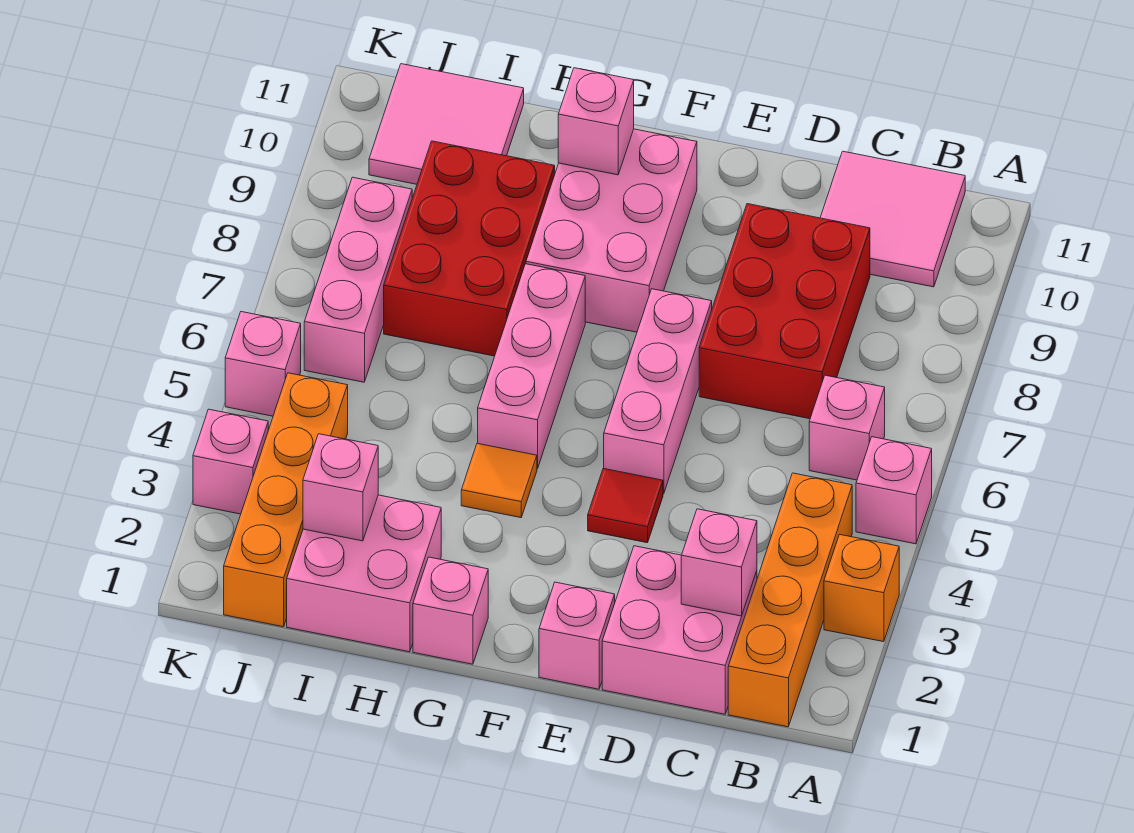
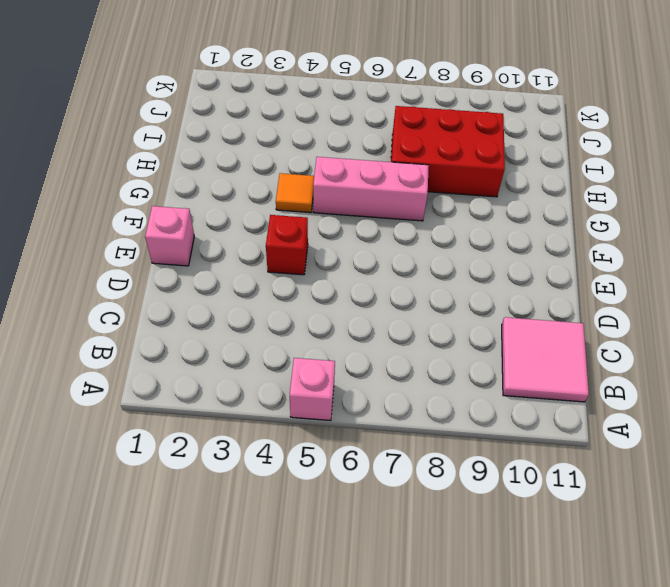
red 1x1 brick [266,215,308,275] -> red 1x1 tile [588,468,663,543]
none -> orange 1x1 brick [824,535,899,642]
none -> orange 1x4 brick [728,473,852,727]
none -> pink 1x1 brick [809,375,885,480]

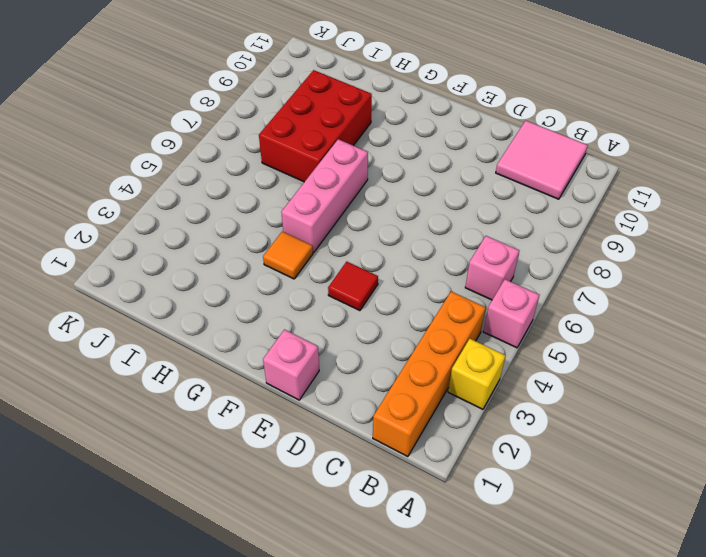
yellow 1x1 brick [448,339,506,409] -> orange 1x1 brick [824,535,899,642]
none -> pink 2x2 brick [602,546,757,714]
none -> red 2x3 brick [699,204,870,419]
none -> pink 1x3 brick [604,289,712,494]

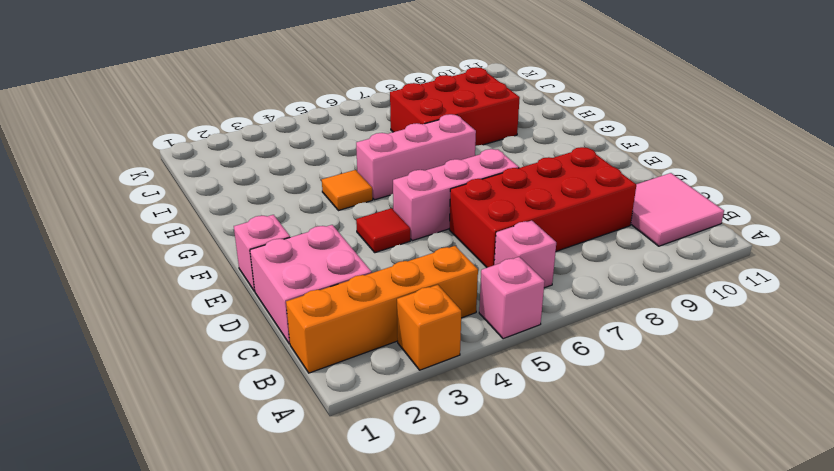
red 2x4 brick [449,147,636,268] -> red 2x3 brick [699,204,870,419]
none -> pink 2x3 brick [526,129,697,332]
none -> pink 1x1 brick [413,557,488,664]
none -> pink 2x2 brick [287,495,441,652]

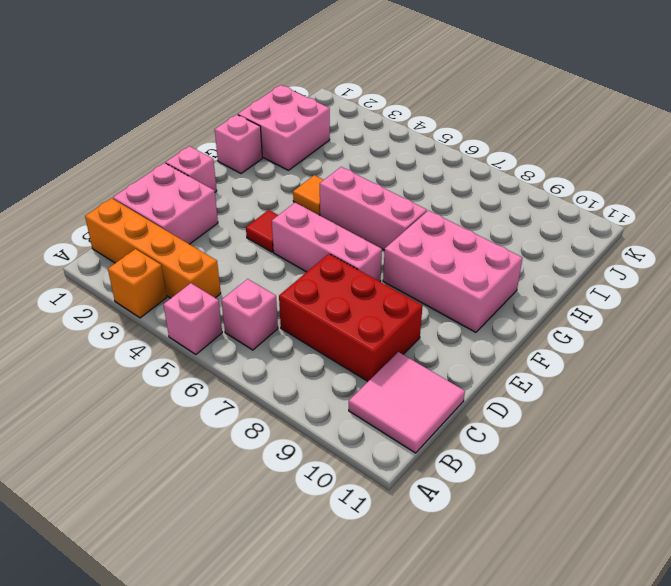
none -> red 2x3 brick [384,141,555,356]
none -> pink 2x2 tile [369,64,524,184]
none -> orange 1x4 brick [224,373,348,627]

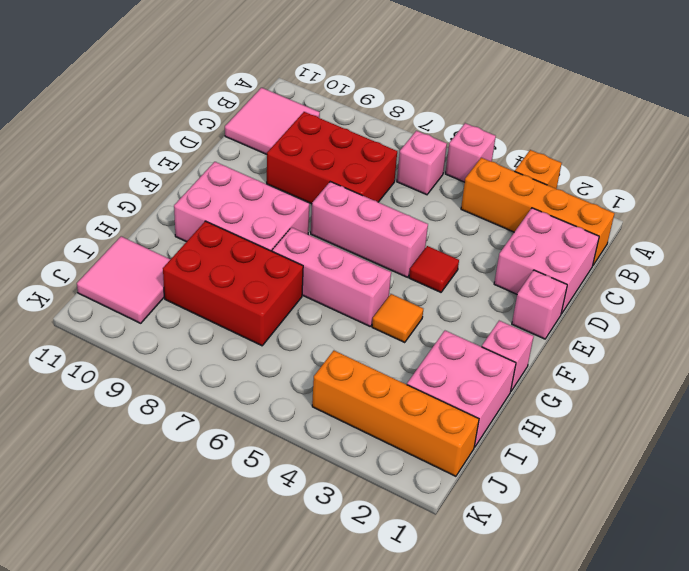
none -> pink 1x3 brick [304,177,412,382]
none -> pink 1x1 brick [193,409,268,514]
none -> pink 1x1 brick [225,312,301,416]

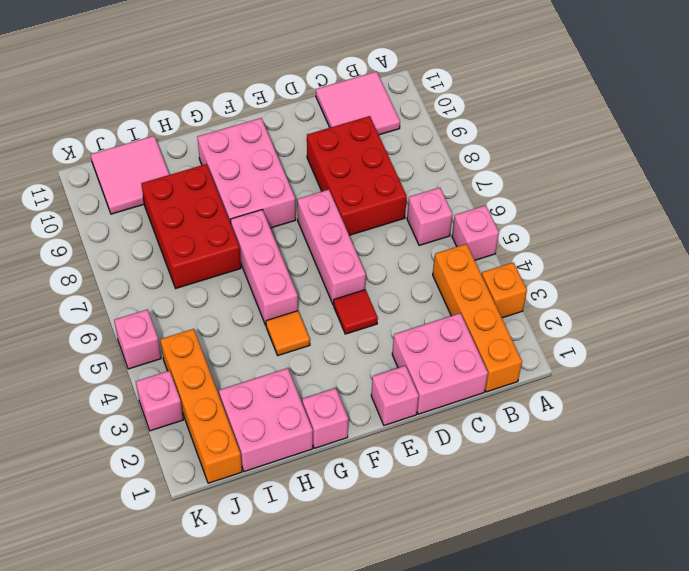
none -> pink 1x3 brick [304,177,412,382]
none -> pink 1x1 brick [681,509,757,616]
none -> pink 1x1 brick [558,68,634,175]

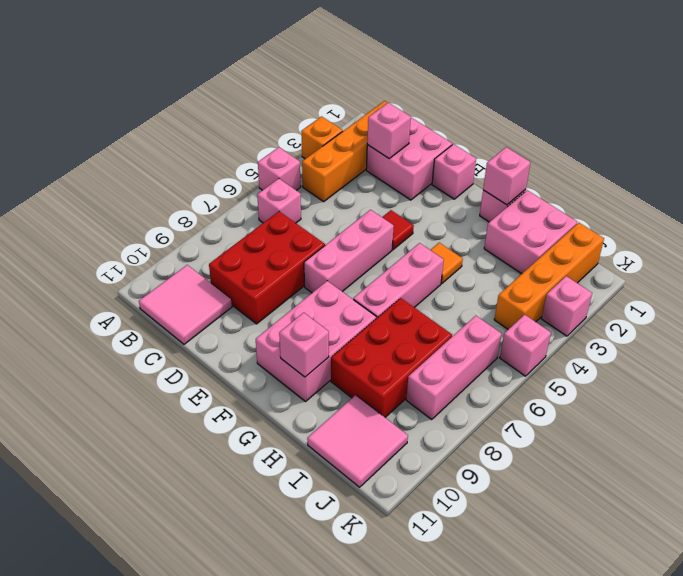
pink 1x1 brick [483,147,531,205] -> pink 1x1 brick moved to [303,434,378,541]

